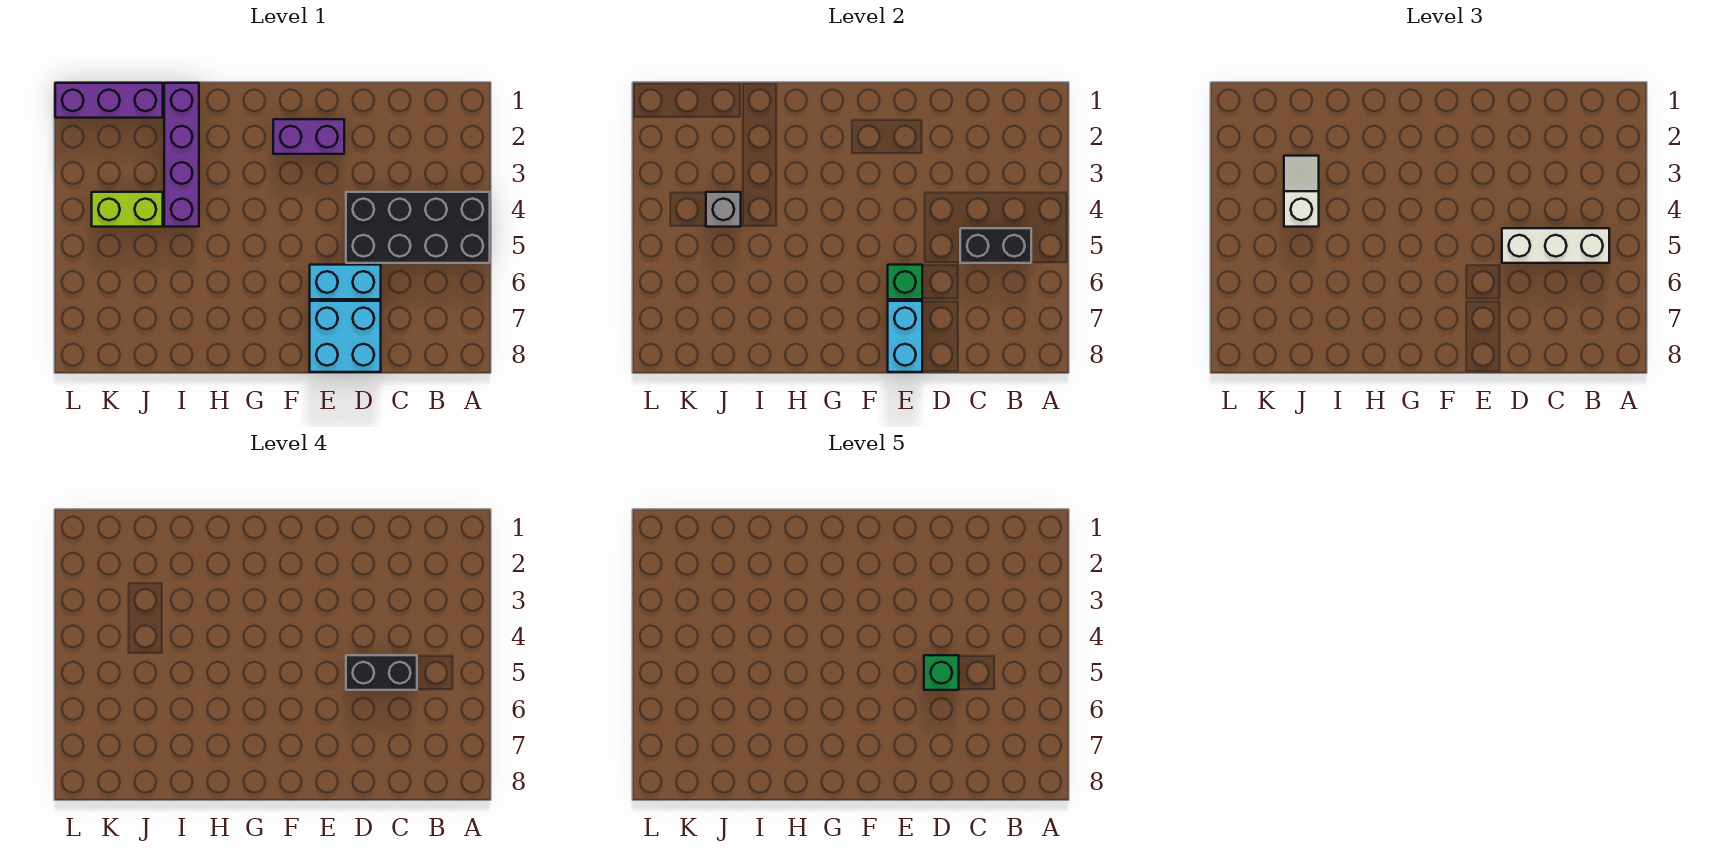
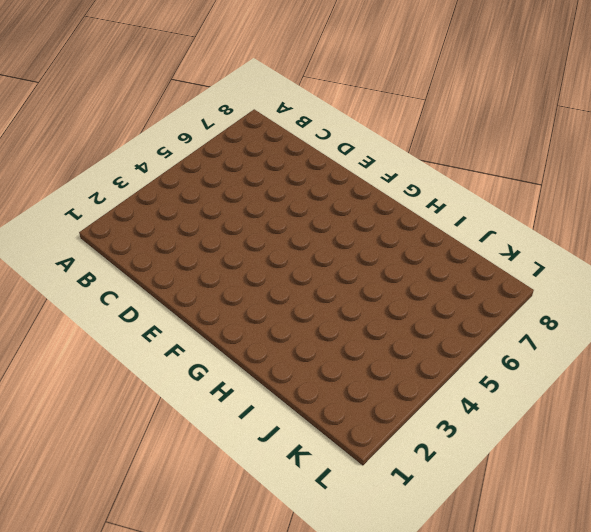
none -> black 2x4 brick [346,192,490,263]
none -> cyan 1x2 brick [310,265,381,299]
none -> cyan 2x2 brick [310,301,381,372]

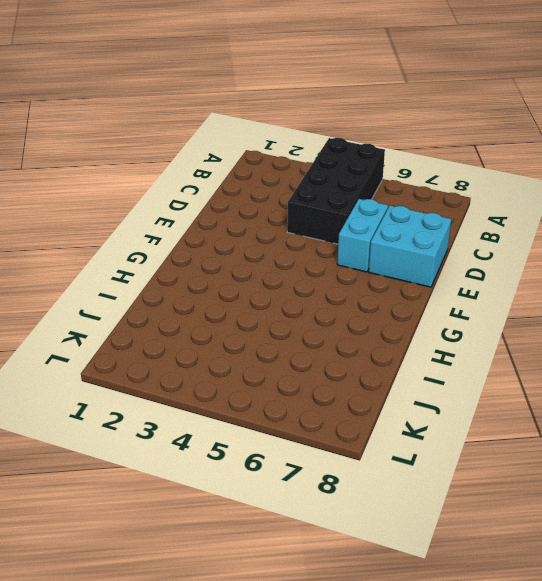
none -> purple 1x2 brick [273,119,344,154]
none -> purple 1x4 brick [164,83,199,227]
none -> purple 1x3 brick [55,83,163,118]

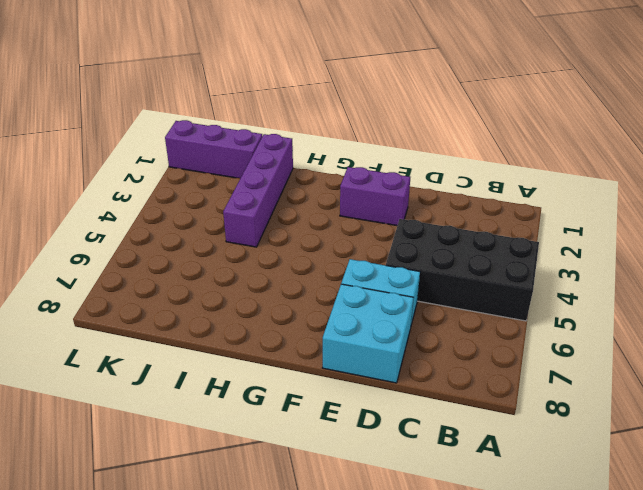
none -> lime 1x2 brick [92,192,163,227]
none -> black 1x2 brick [960,228,1031,263]
none -> green 1x1 brick [888,265,922,299]

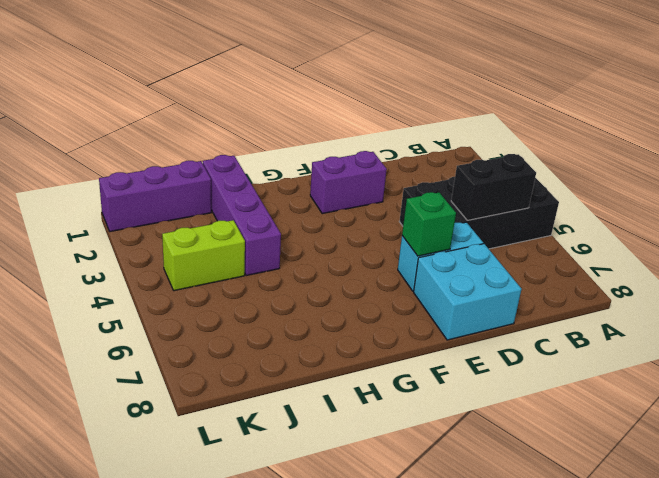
none -> cyan 1x2 brick [888,301,922,372]
none -> grey 1x1 brick [706,192,741,227]
none -> white 1x3 brick [1502,228,1609,263]

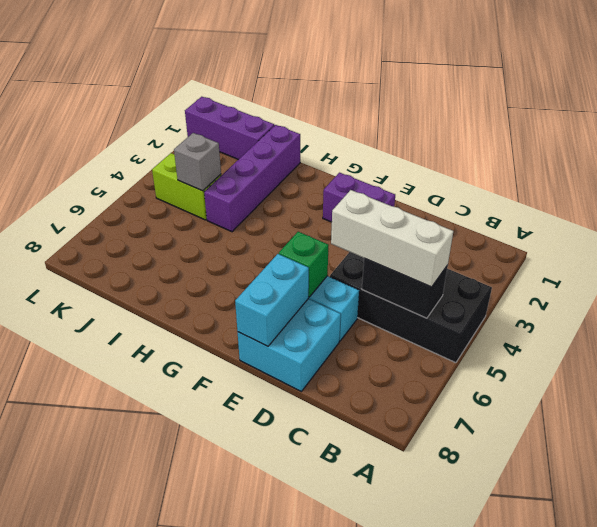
none -> white 1x2 slope [1284,156,1319,227]
none -> black 1x2 brick [346,655,417,690]
none -> green 1x1 brick [924,655,959,690]

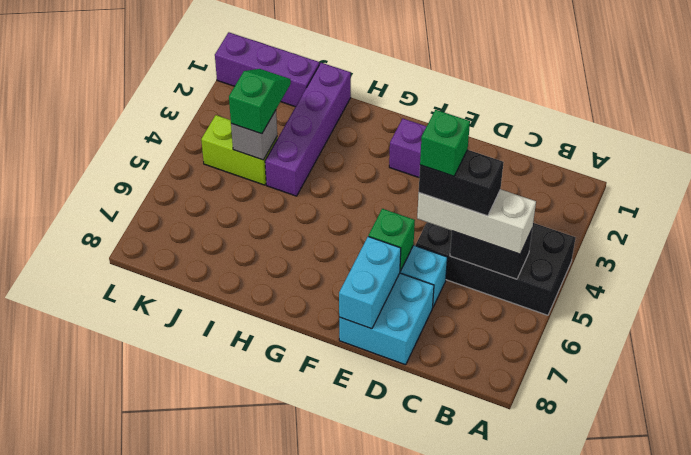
green 1x2 slope [229,69,291,134] -> white 1x2 slope [1284,156,1319,227]

